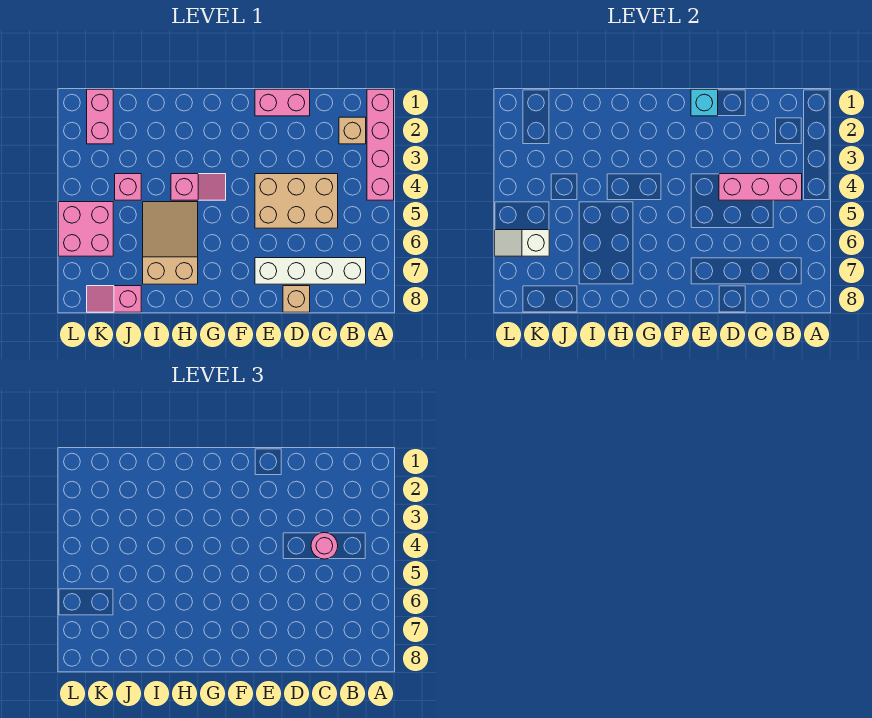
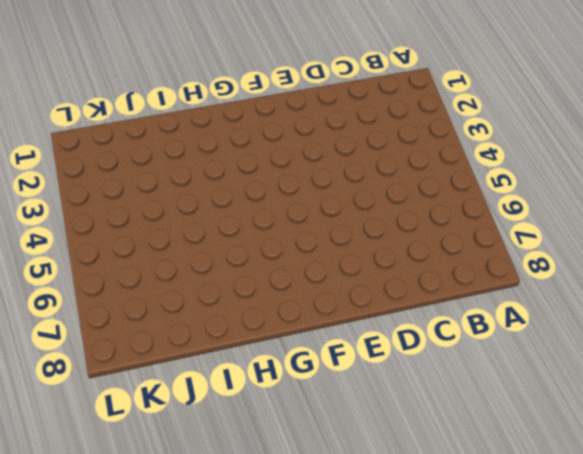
none -> pink 1x4 brick [367,89,394,200]
none -> tan 1x1 brick [339,117,366,144]
none -> white 1x4 brick [255,258,366,284]

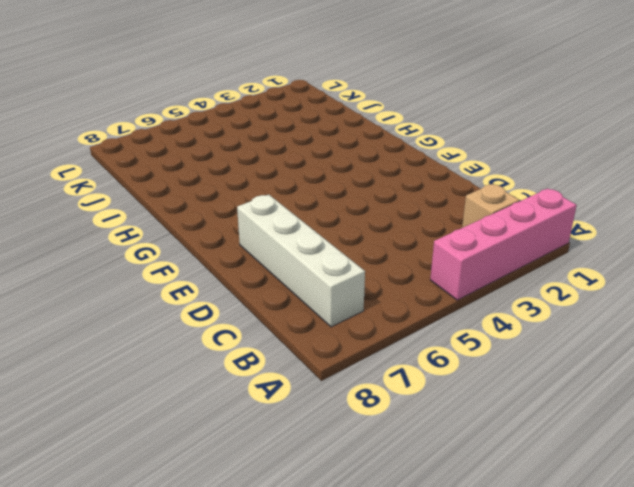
none -> tan 2x3 brick [255,174,338,228]
none -> pink 1x2 brick [255,89,310,116]
none -> tan 1x1 brick [283,286,310,312]

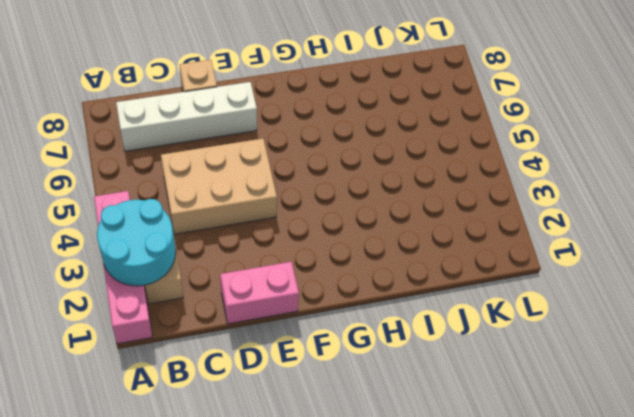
cyan 2x2 round brick [97,199,176,286] -> none
none -> pink 1x2 slope [171,174,226,200]
none -> tan 2x3 slope [143,202,198,284]
none -> pink 1x1 brick [115,174,141,200]

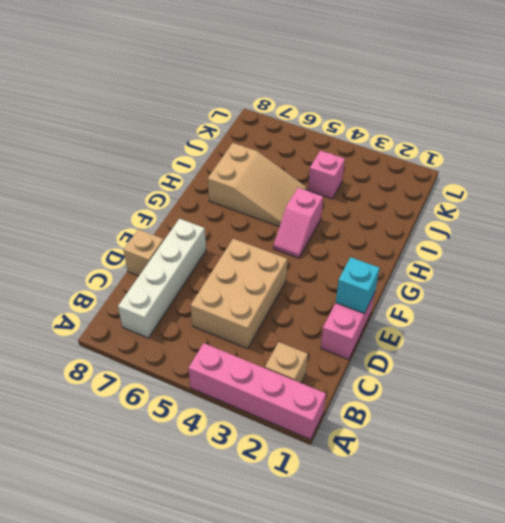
none -> pink 1x2 slope [87,286,141,312]
none -> pink 1x2 brick [87,89,113,144]
none -> pink 2x2 brick [59,202,113,256]

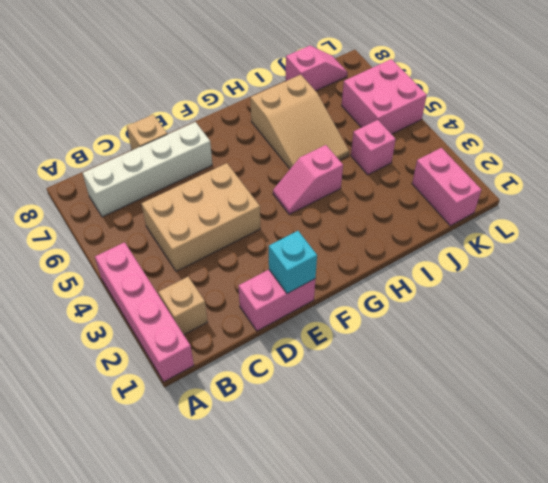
none -> pink 1x3 brick [719,174,802,200]
none -> white 1x2 slope [495,230,549,256]
none -> pink 1x1 round brick [311,533,338,559]

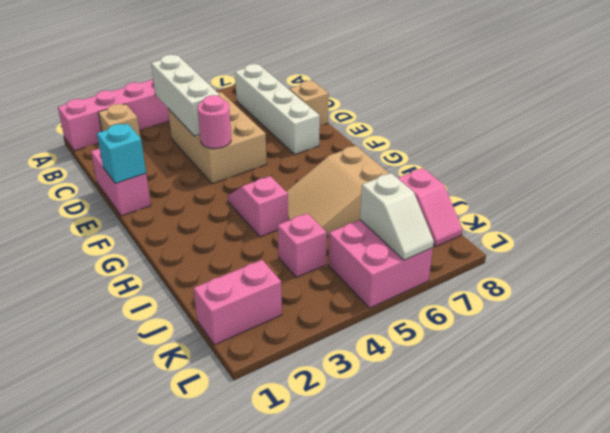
white 1x3 brick [151,55,220,136] -> pink 1x3 brick [719,174,802,200]
pink 1x1 round brick [198,95,231,149] -> pink 1x1 round brick moved to [311,533,338,559]

